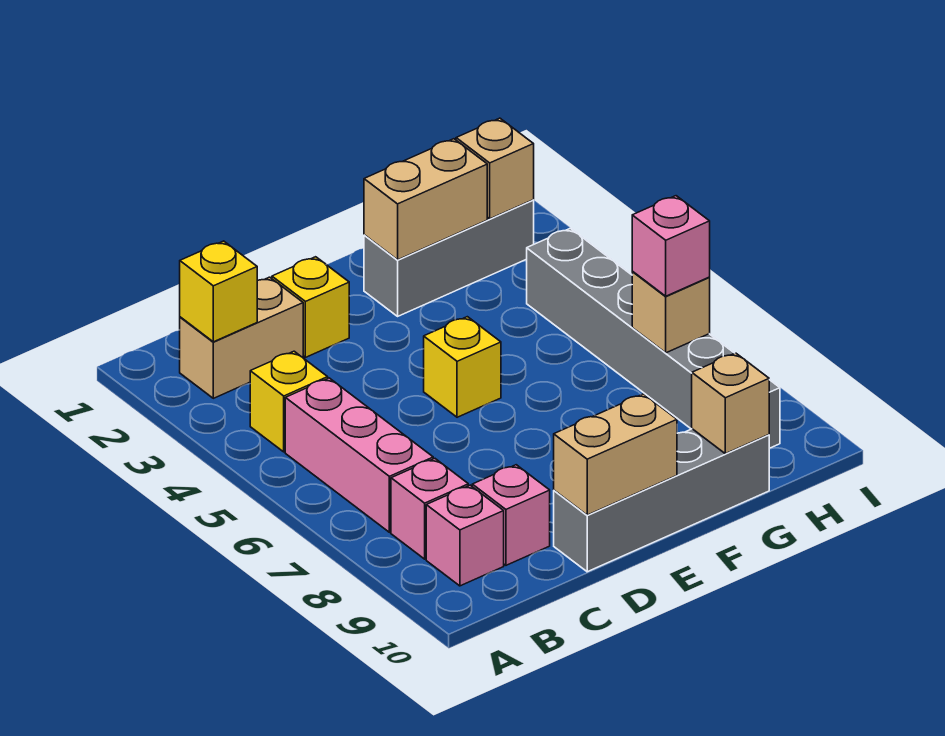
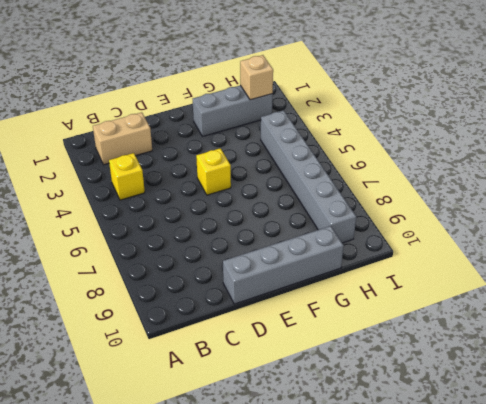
none -> pink 1x3 brick [285,378,433,532]
none -> pink 1x1 brick [391,459,468,559]
none -> pink 1x1 brick [426,485,504,586]

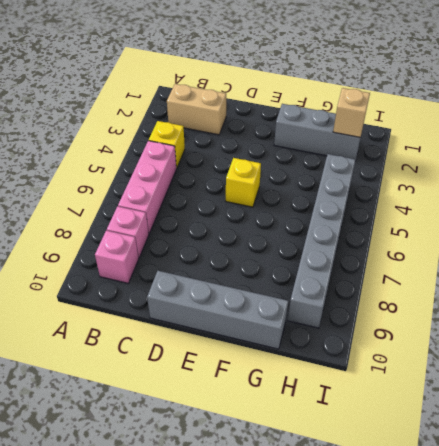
none -> pink 1x1 brick [472,465,550,565]
none -> yellow 1x1 brick [272,257,349,357]
none -> yellow 1x1 brick [180,241,257,342]

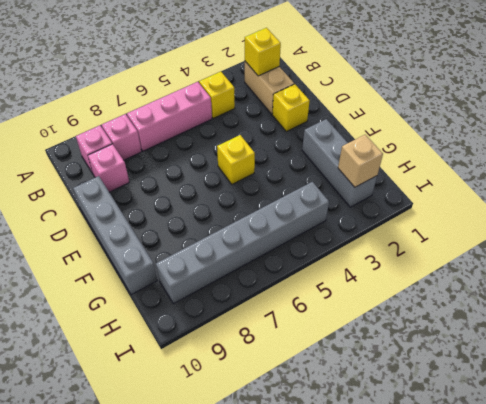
none -> tan 1x2 brick [554,394,677,515]
none -> tan 1x2 brick [364,139,487,260]
none -> tan 1x1 brick [692,353,769,454]

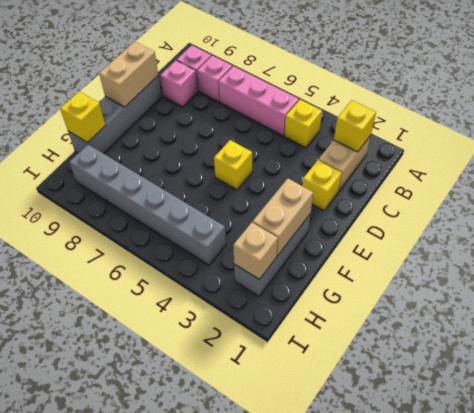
yellow 1x1 brick [60,92,106,142] -> tan 1x1 brick [692,353,769,454]
none -> tan 1x1 brick [632,271,710,353]
none -> pink 1x1 brick [632,196,710,296]

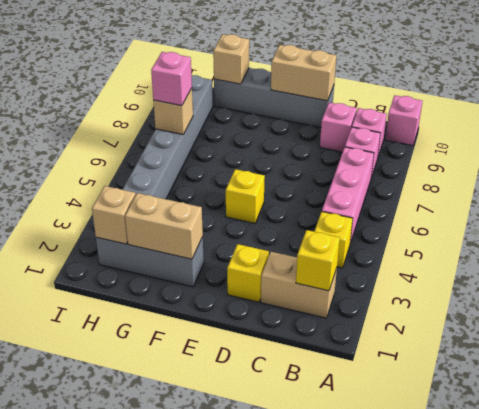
pink 1x1 brick [385,95,422,146] -> none

